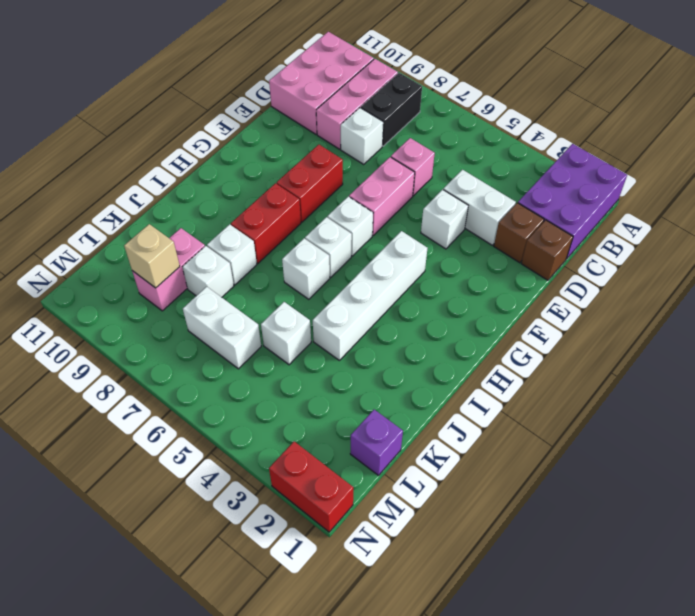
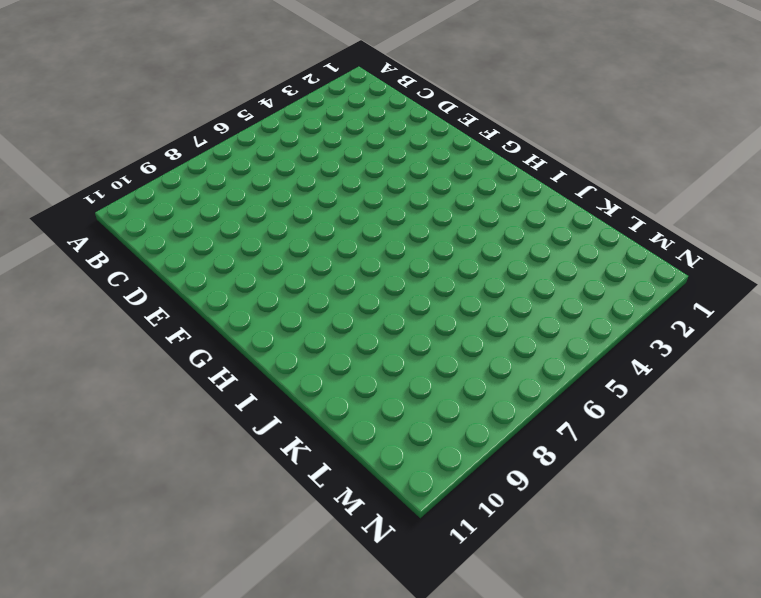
none -> purple 2x3 brick [518,144,627,259]
none -> black 1x2 brick [361,73,422,146]
none -> pink 1x3 brick [316,59,398,149]

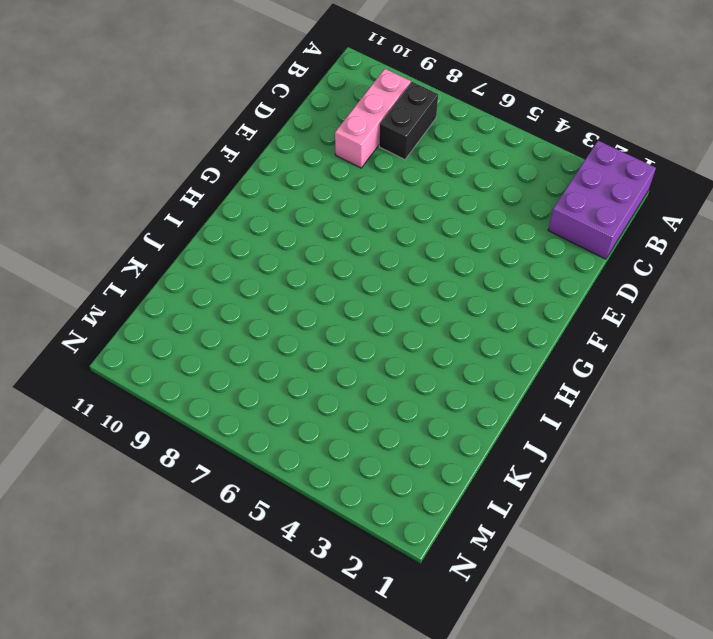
none -> pink 2x3 brick [269,32,374,134]
none -> brown 1x1 brick [521,220,573,280]
none -> brown 1x1 brick [494,203,544,263]

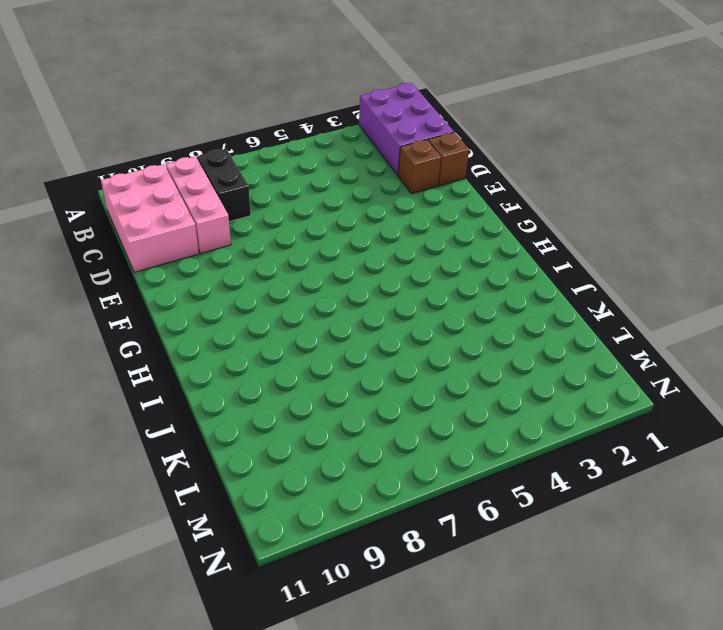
none -> white 1x2 brick [443,170,516,245]
none -> pink 1x1 brick [391,138,435,196]
none -> white 1x1 brick [341,108,383,164]

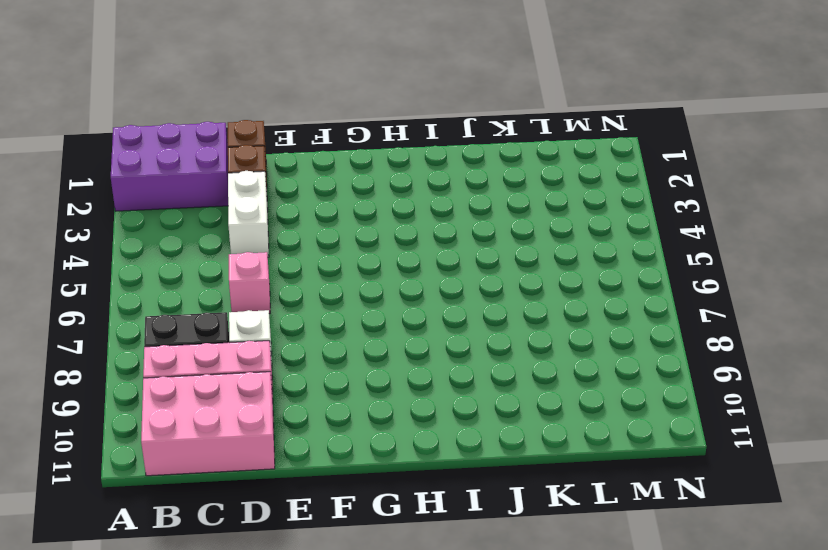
none -> white 1x1 brick [421,189,468,249]
none -> pink 1x2 brick [349,157,415,235]
none -> red 1x2 brick [277,145,343,222]

